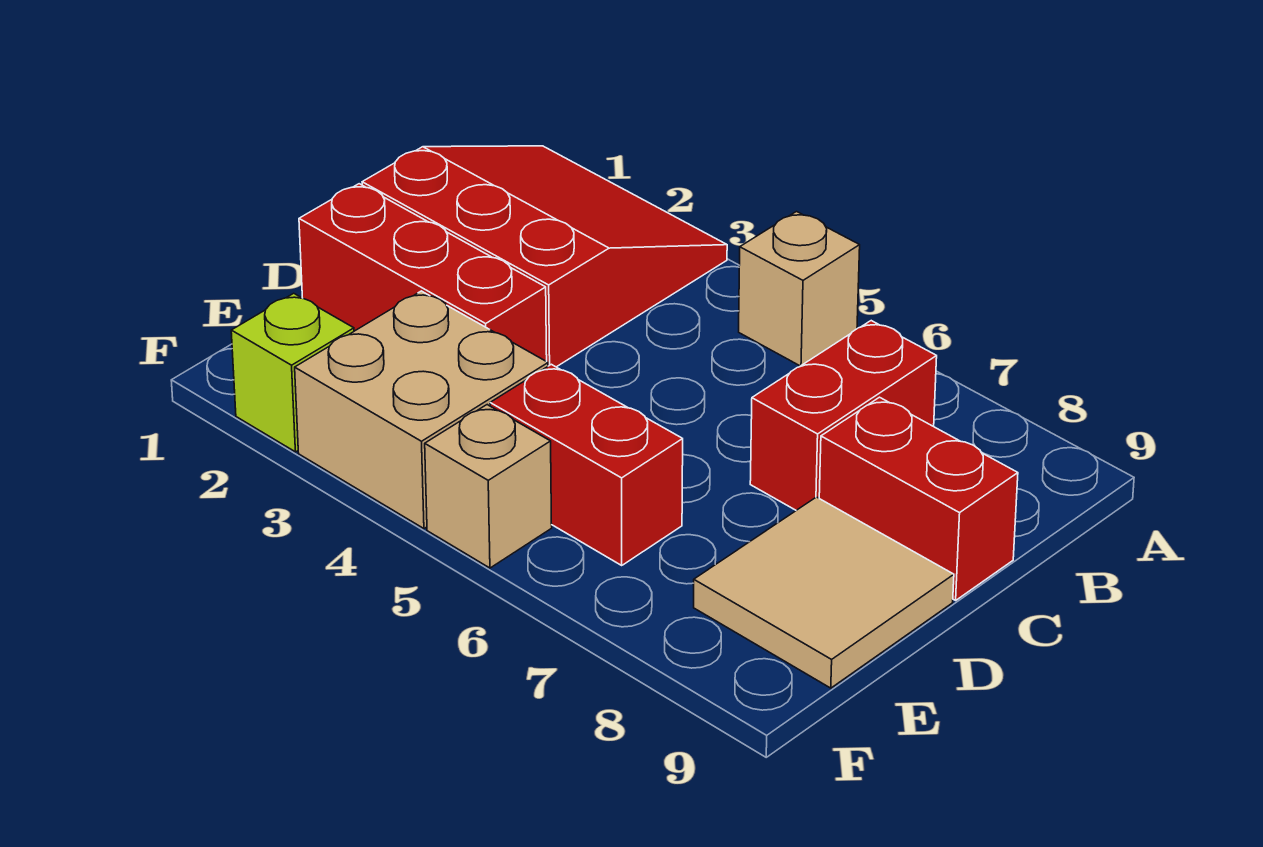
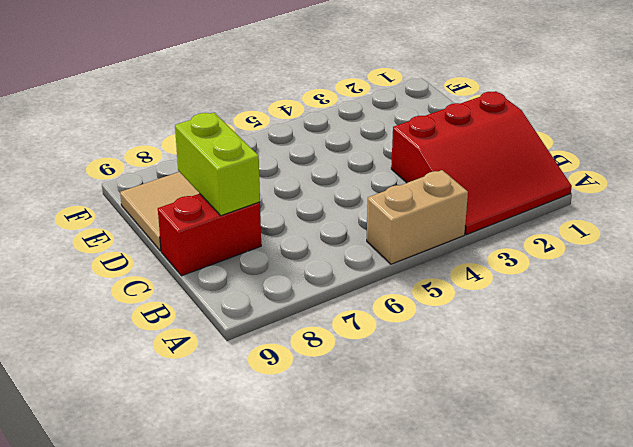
tan 1x2 brick [367,170,468,264] -> tan 1x1 brick [739,212,860,366]
lime 1x2 brick [175,113,260,216] -> none
none -> red 1x2 brick [750,321,937,510]
none -> red 1x3 brick [299,184,547,361]

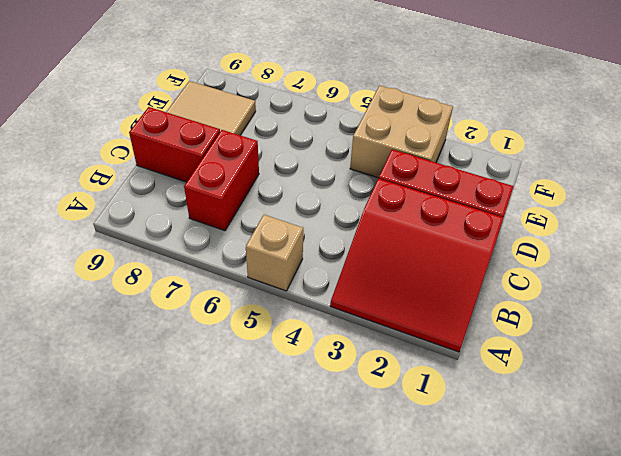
none -> red 1x2 brick [490,364,683,565]
none -> lime 1x1 brick [231,293,354,452]

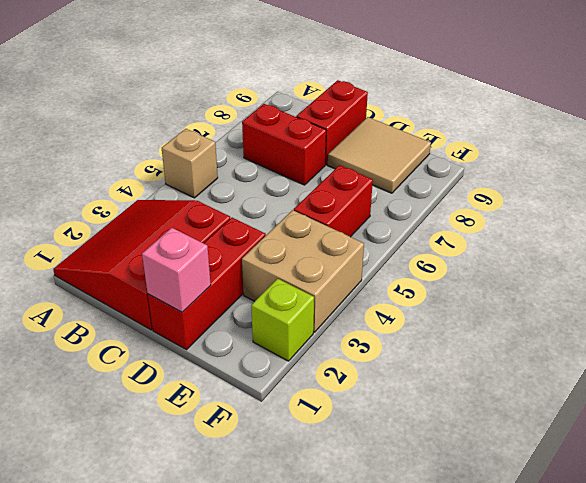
pink 1x1 brick [142,228,211,312] -> none
none -> tan 1x1 brick [425,405,552,568]

